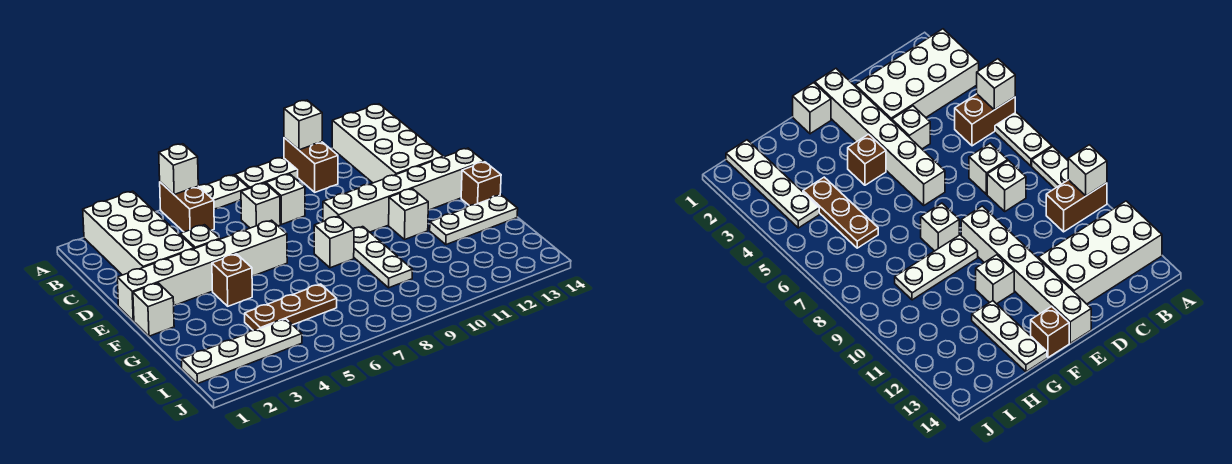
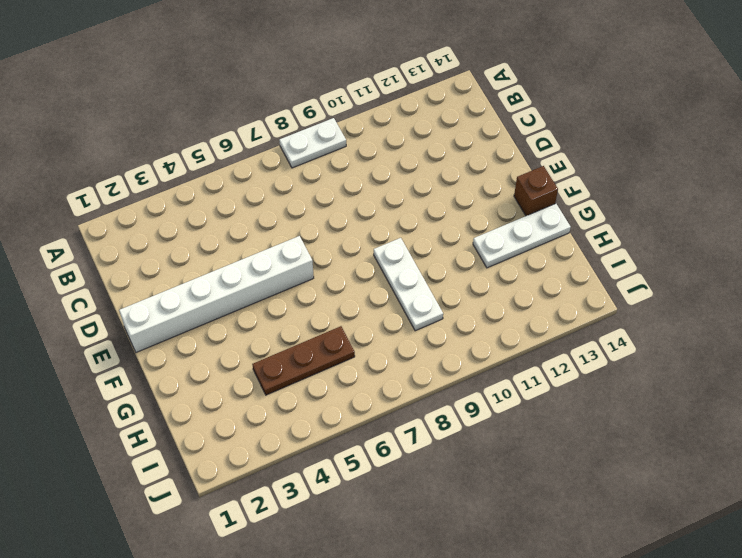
none -> white 2x4 brick [83,191,194,275]
none -> brown 1x2 brick [160,182,214,232]
none -> white 1x2 plate [199,175,249,209]

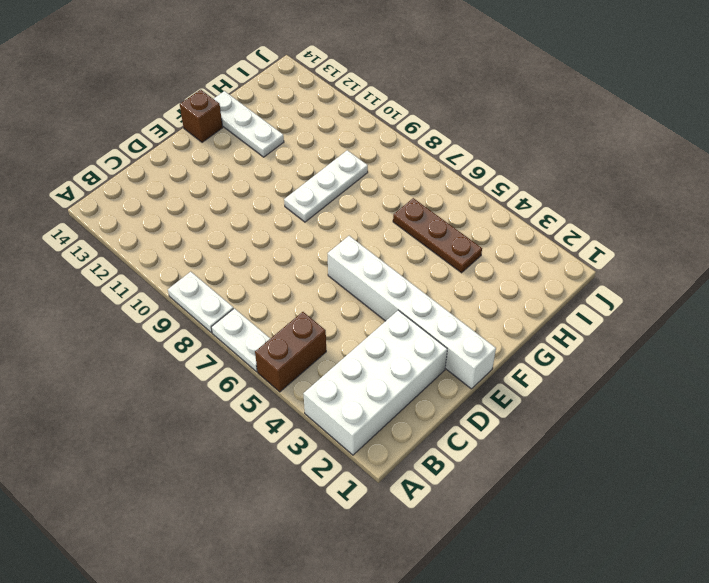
none -> brown 1x2 brick [284,138,338,192]
none -> white 2x4 brick [332,104,443,183]
none -> white 1x1 brick [241,183,280,228]

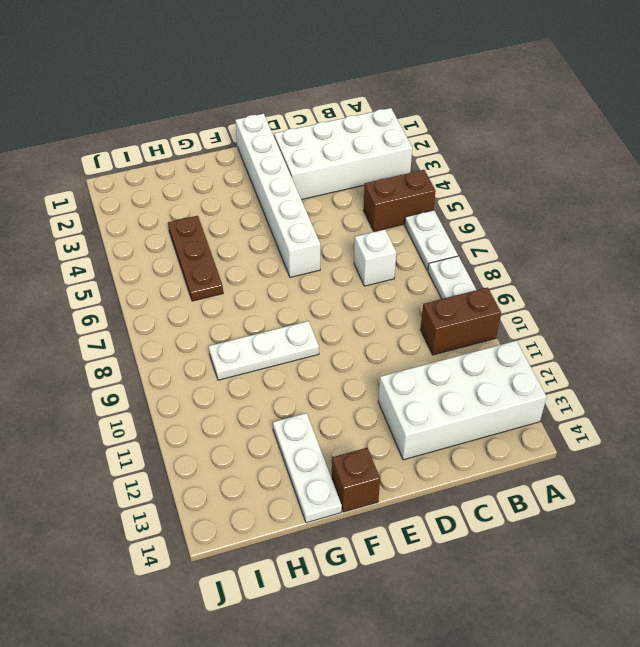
none -> white 1x1 brick [266,174,305,225]
none -> white 1x1 brick [180,225,220,249]
none -> white 1x6 brick [323,148,484,232]

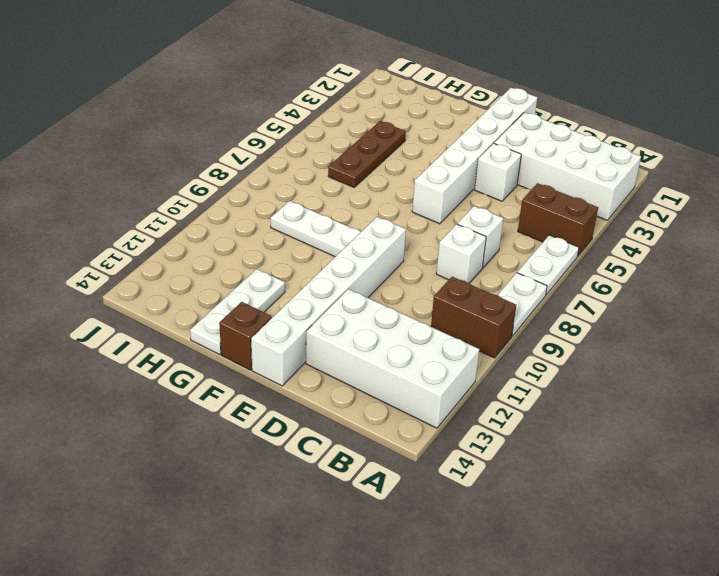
none -> white 1x1 brick [133,283,174,336]
none -> brown 1x1 brick [212,254,252,306]
none -> white 1x1 brick [314,216,354,268]

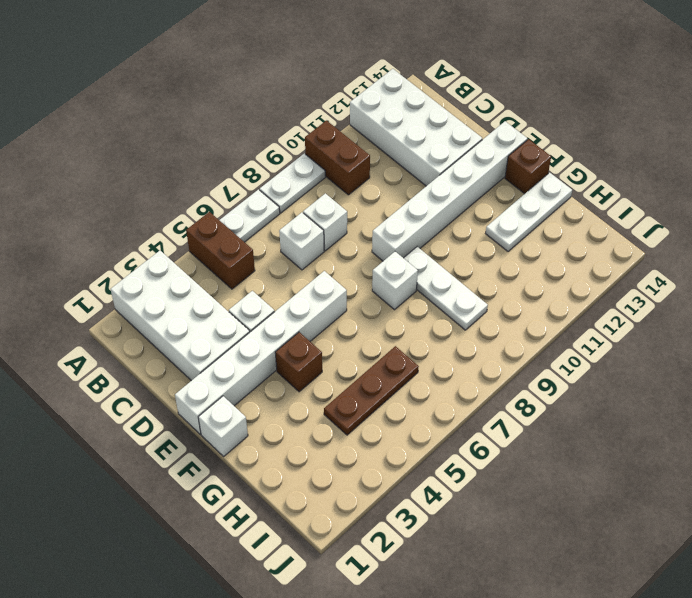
none -> white 1x1 brick [389,189,428,240]
none -> white 1x4 plate [182,319,302,384]
none -> white 1x1 brick [159,144,198,194]

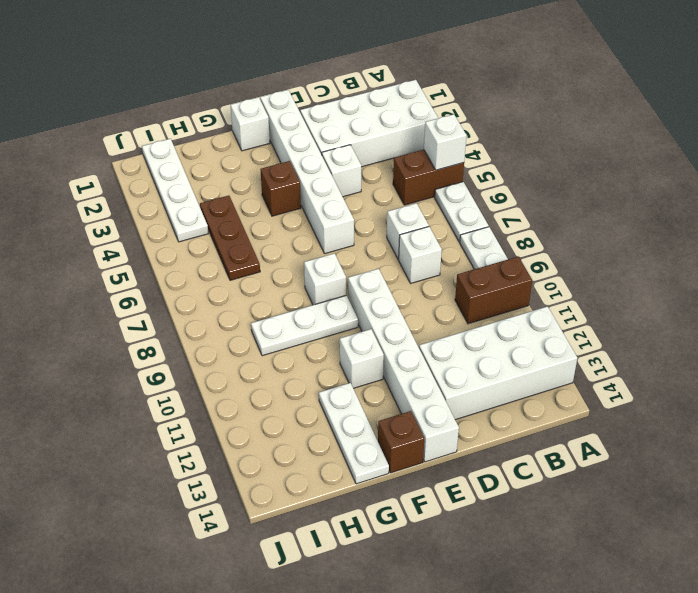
none -> white 1x1 brick [284,100,322,150]

